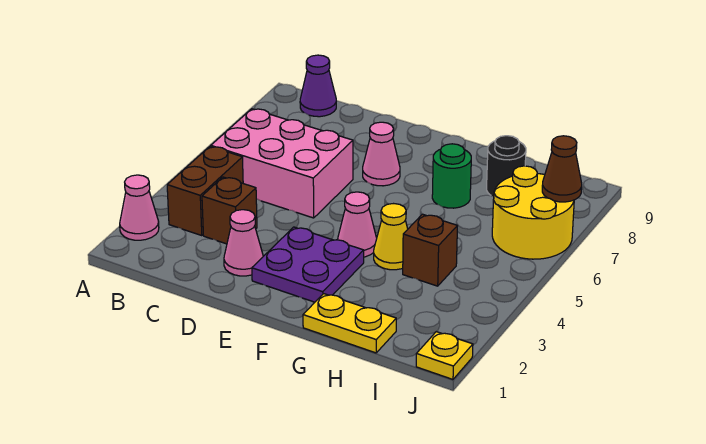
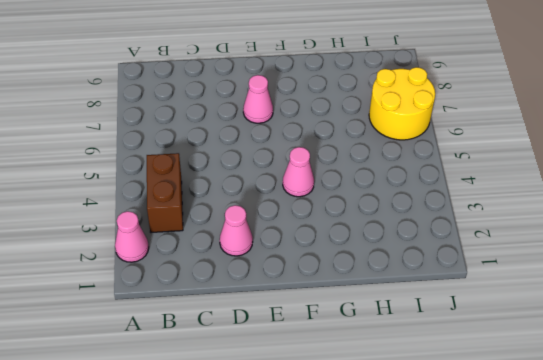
none -> pink 2x3 brick [211,109,353,218]
none -> purple 1x1 cone [300,55,336,117]
none -> brown 1x1 brick [202,177,257,244]

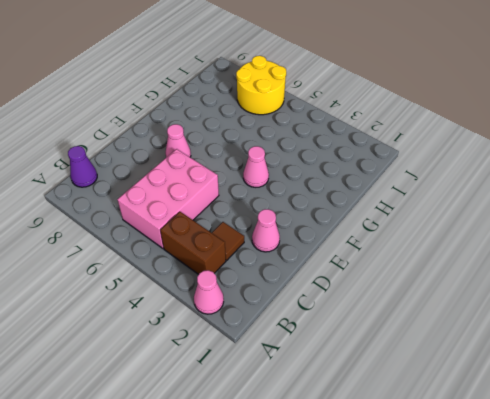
brown 1x1 tile [212,222,244,260] -> brown 1x1 brick [202,177,257,244]
none -> purple 2x2 plate [252,227,364,302]
none -> yellow 1x2 plate [303,294,396,353]
none -> yellow 1x1 cone [374,204,408,270]

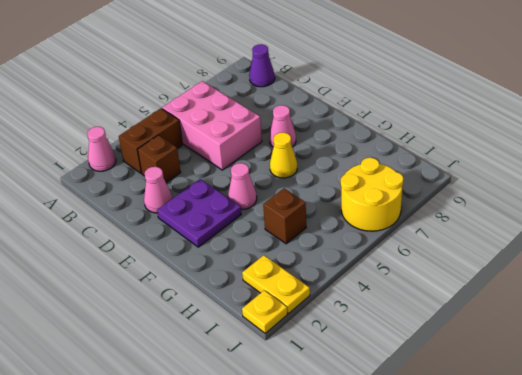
yellow 1x1 cone [270,133,297,178] -> yellow 1x1 cone moved to [374,204,408,270]
yellow 1x2 plate [242,255,310,314] -> yellow 1x2 plate moved to [303,294,396,353]
none -> green 1x1 round brick [432,144,471,208]
none -> black 1x1 round brick [487,136,526,196]
none -> brown 1x1 cone [542,136,582,202]

